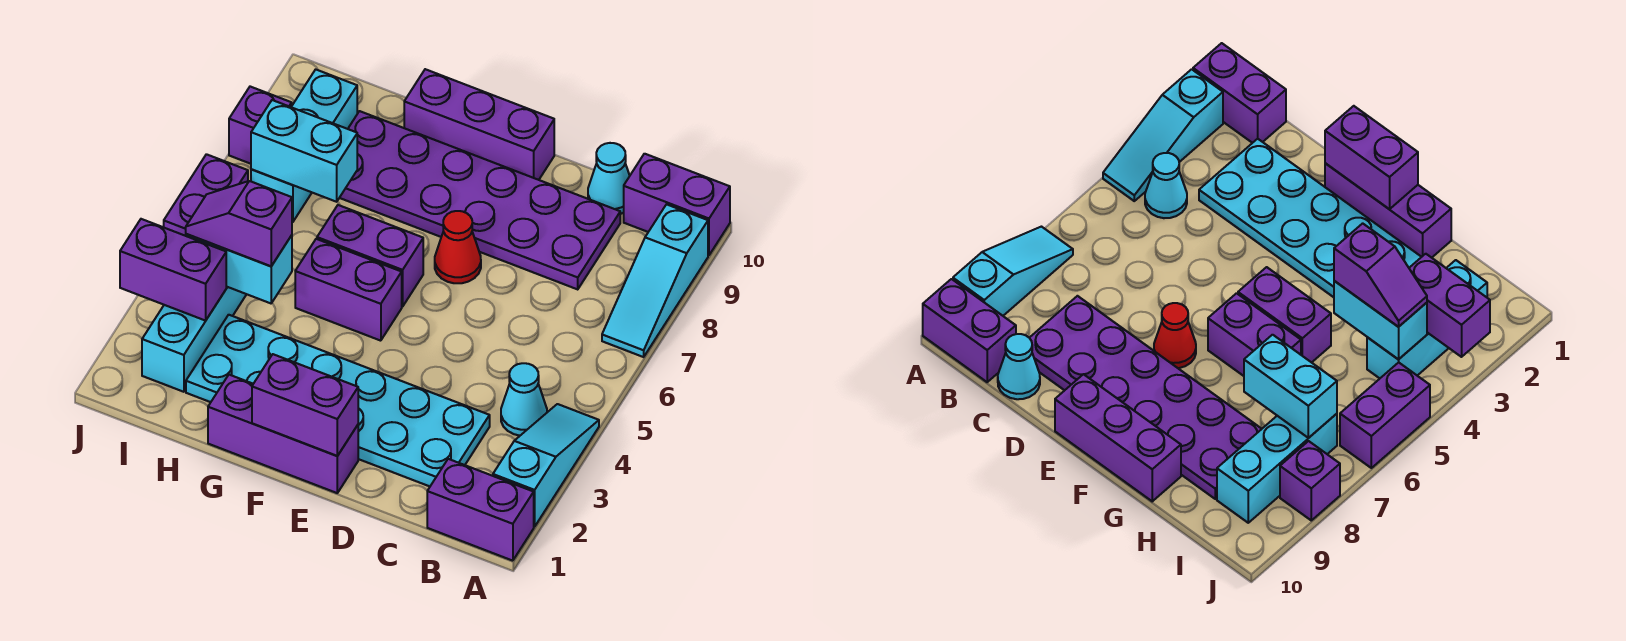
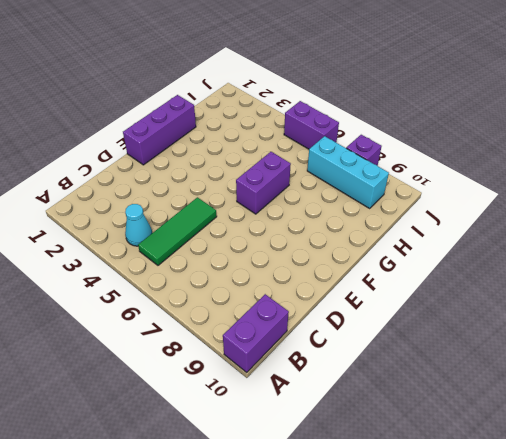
green 1x3 tile [138,197,217,265] -> none
none -> purple 1x2 brick [427,459,534,561]
none -> cyan 1x3 slope [493,404,599,527]
none -> cyan 1x3 slope [602,204,708,357]

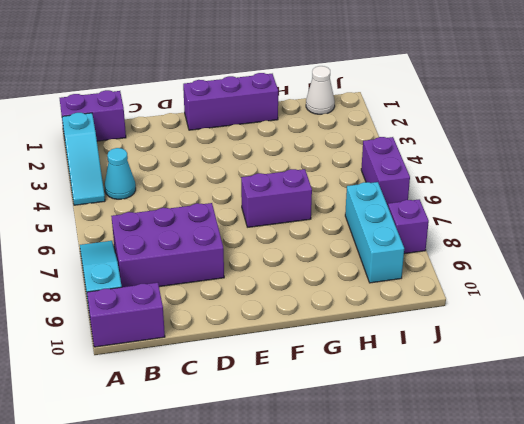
purple 2x3 brick [111,203,224,287] -> purple 2x6 plate [340,111,620,289]
white 1x1 cone [306,66,335,114] -> none
none -> cyan 2x6 plate [186,315,490,486]
none -> cyan 1x1 cone [588,143,630,214]
none -> red 1x1 cone [435,211,481,283]

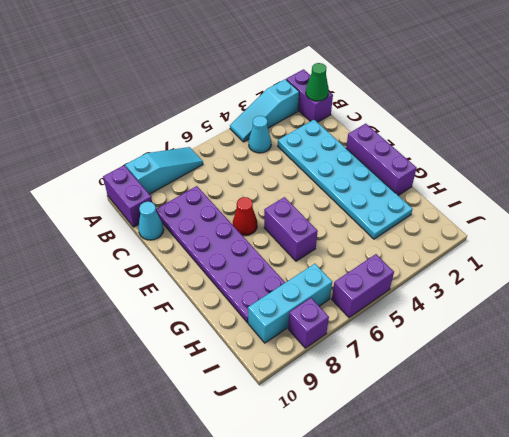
green 1x1 cone [306,63,329,101] -> none
none -> purple 1x3 brick [404,69,554,180]
none -> purple 1x2 brick [295,239,402,341]
none -> cyan 1x3 brick [142,286,246,392]

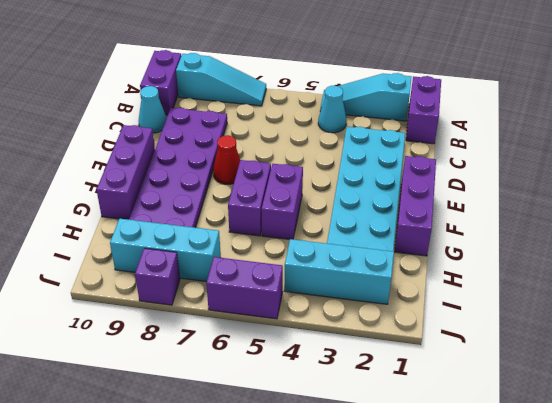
none -> purple 1x2 brick [252,354,358,456]
none -> cyan 1x2 brick [186,234,292,303]
none -> cyan 1x2 brick [251,100,357,202]

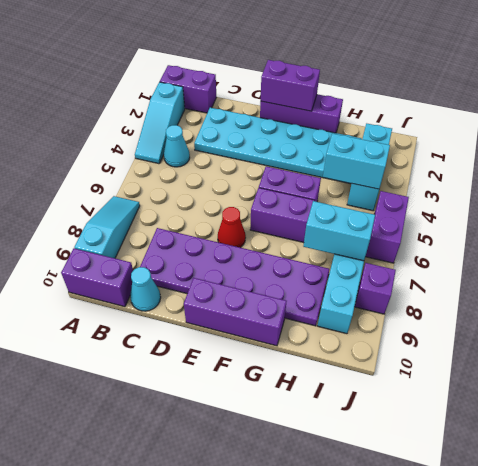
none -> purple 1x2 brick [120,219,226,321]
none -> purple 1x2 slope [186,181,292,266]

